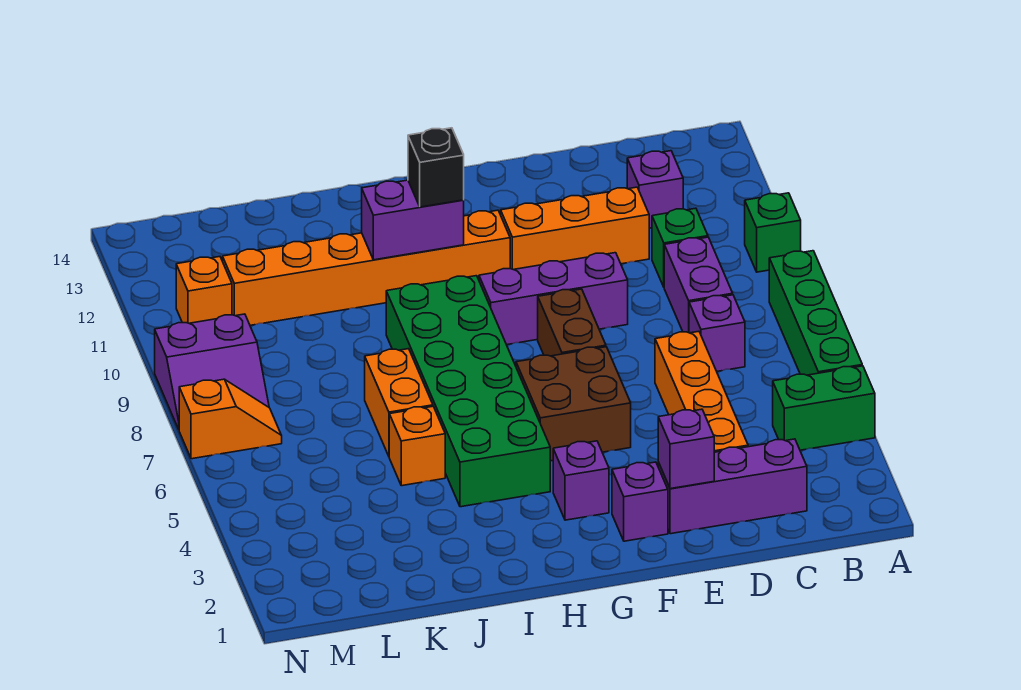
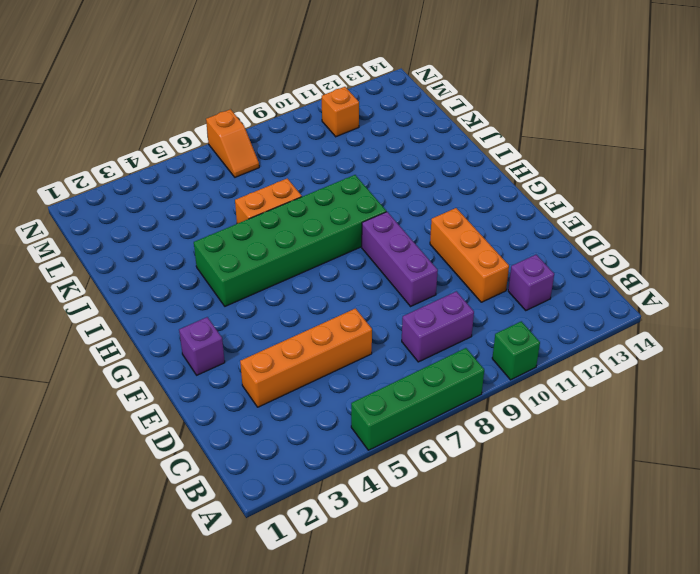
none -> green 1x2 brick [773,366,875,450]
none -> purple 1x3 brick [658,439,807,534]
none -> purple 1x1 brick [689,295,745,371]

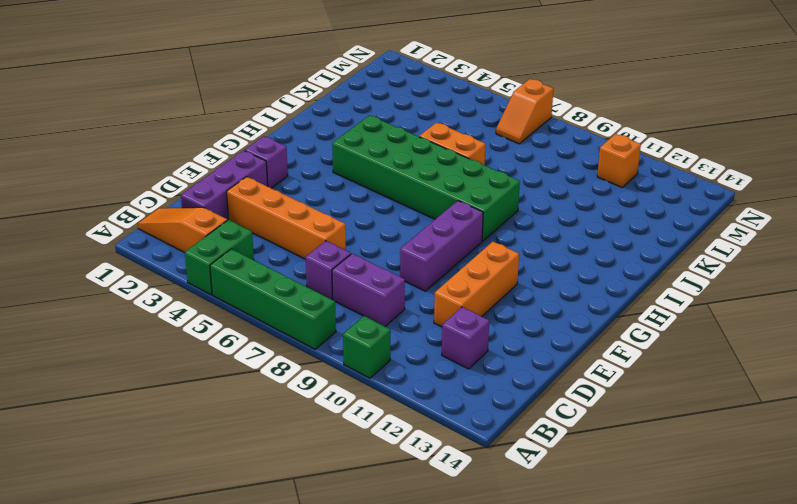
orange 1x3 slope [138,207,227,252] -> none
none -> green 1x1 brick [652,208,708,287]
none -> brown 2x2 brick [516,347,631,461]
none -> brown 1x2 brick [538,289,606,356]

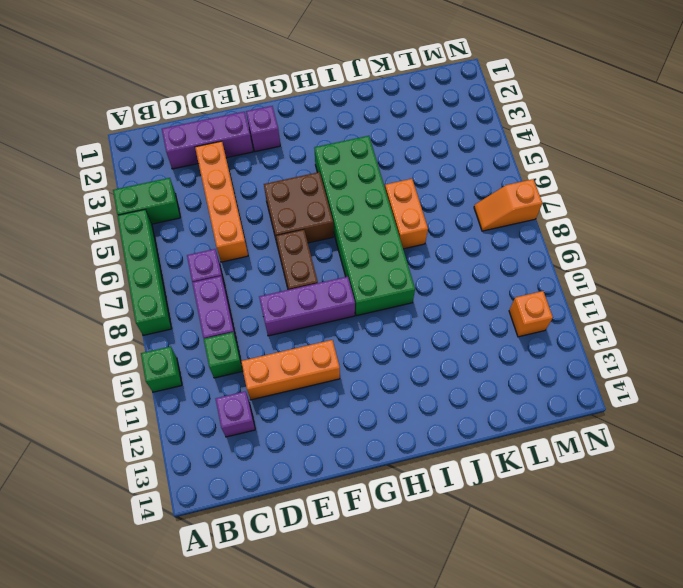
none -> purple 1x1 brick [553,441,609,520]
none -> orange 1x6 brick [223,210,510,325]
none -> orange 1x1 brick [389,406,445,486]

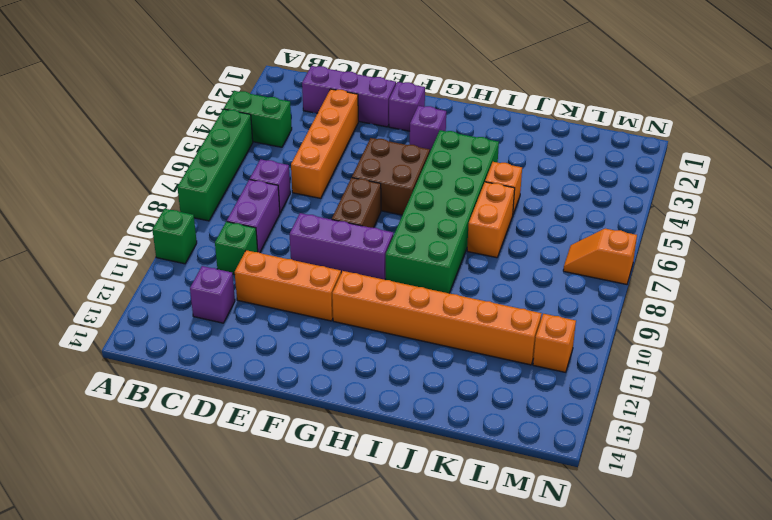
none -> purple 2x2 slope [155,314,269,429]
none -> purple 1x1 brick [658,409,714,489]
none -> purple 1x2 brick [362,180,464,260]

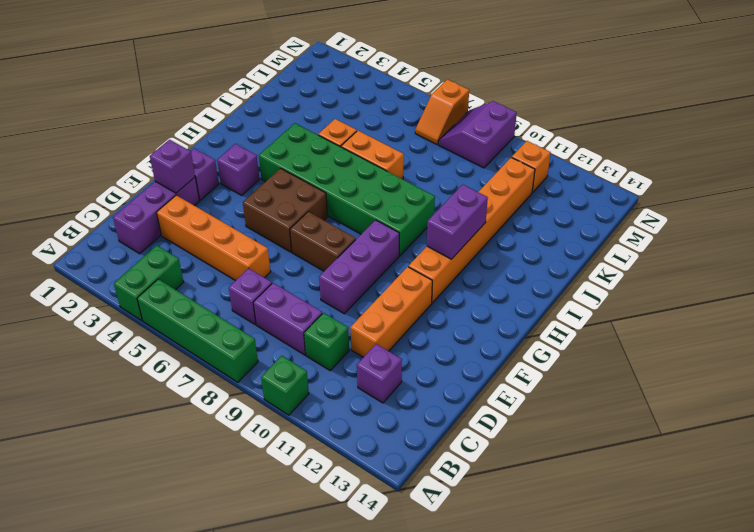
none -> black 1x1 brick [408,128,464,207]

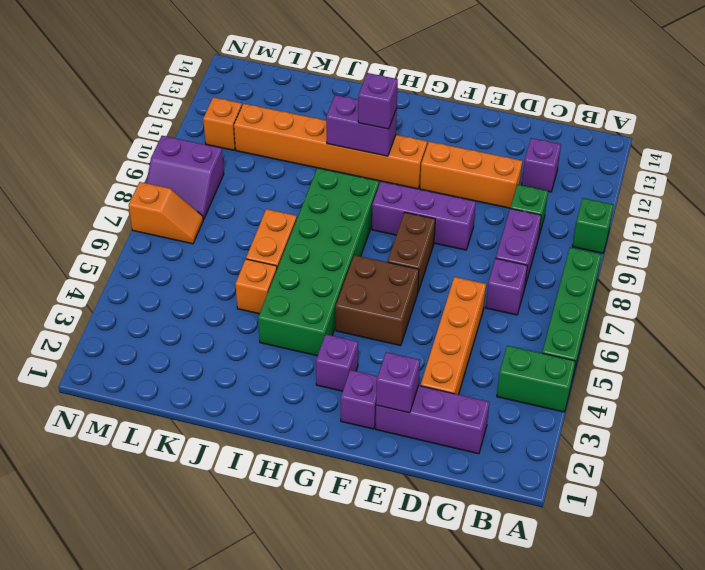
purple 1x1 brick [358,73,398,129] -> black 1x1 brick [408,128,464,207]

